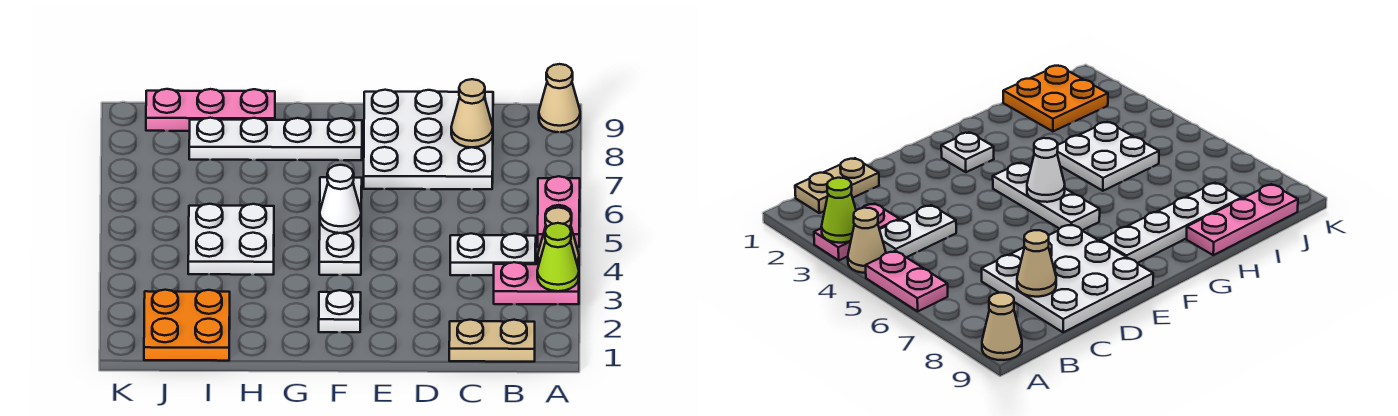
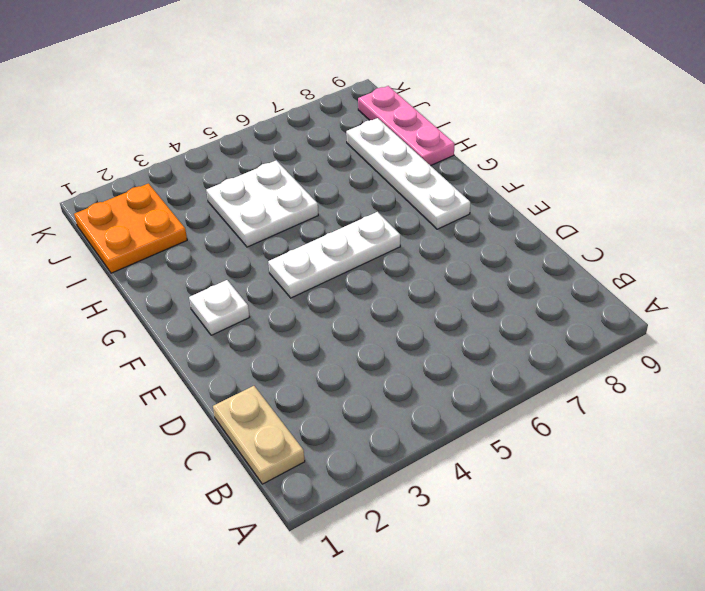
none -> pink 1x2 plate [494,262,579,304]
none -> tan 1x1 cone [538,207,579,264]
none -> pink 1x2 plate [538,176,580,247]

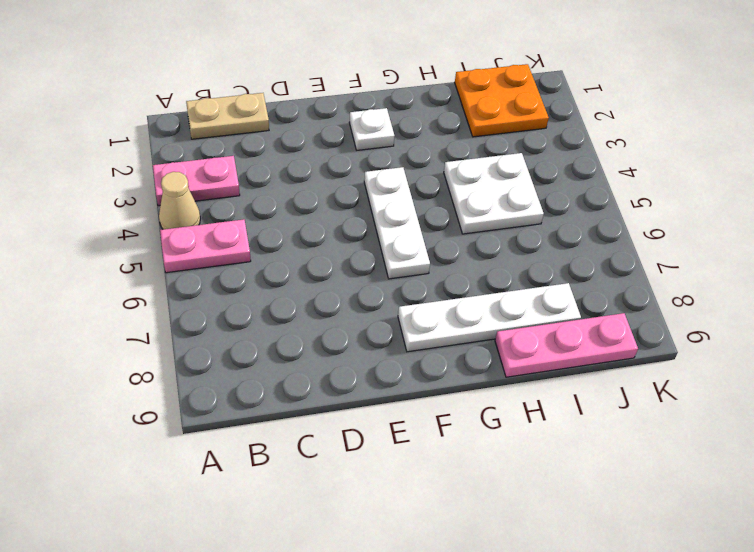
pink 1x2 plate [160,219,251,273] -> pink 1x2 plate turned to [538,176,580,247]
none -> tan 1x1 cone [539,64,580,132]
none -> white 1x2 plate [450,233,536,275]
none -> white 3x3 plate [364,90,493,189]

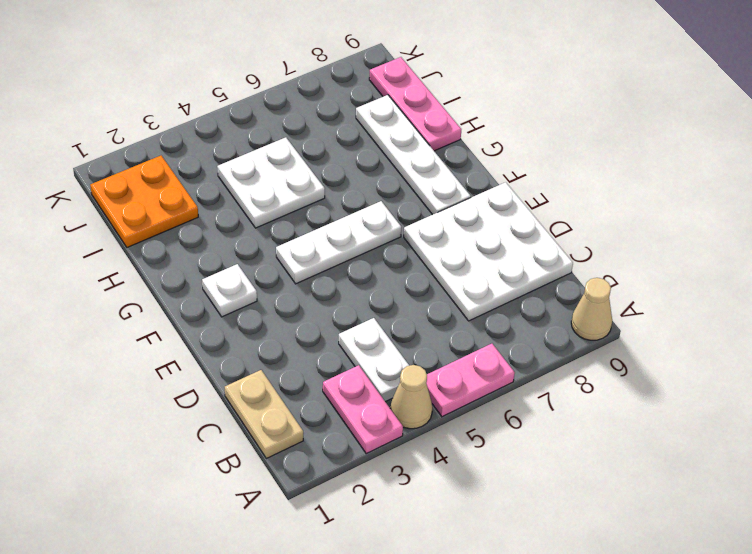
none -> lime 1x1 cone [537,223,579,291]
none -> tan 1x1 cone [451,79,493,147]
none -> white 1x1 cone [320,165,361,233]

